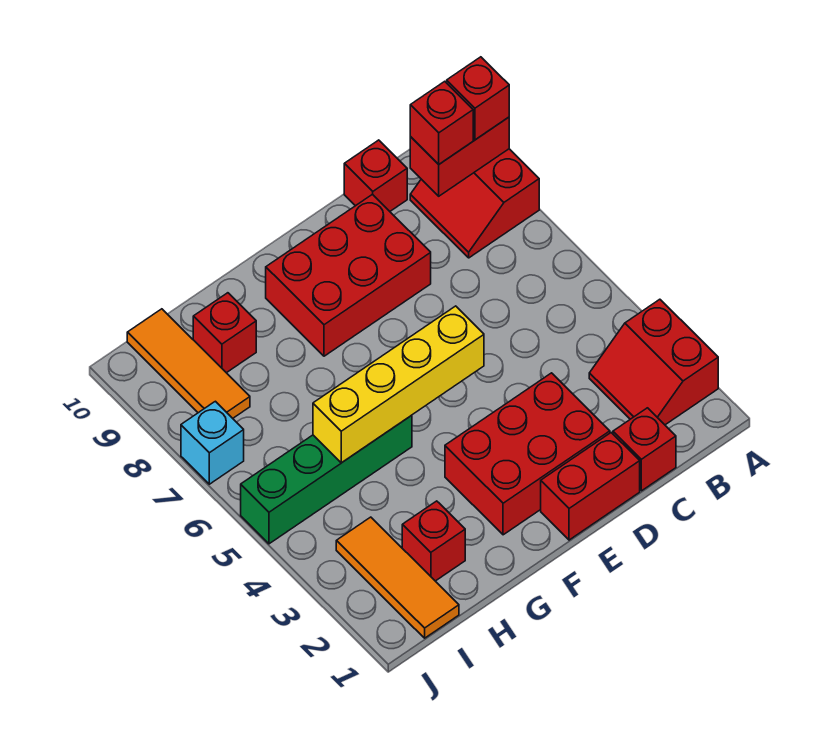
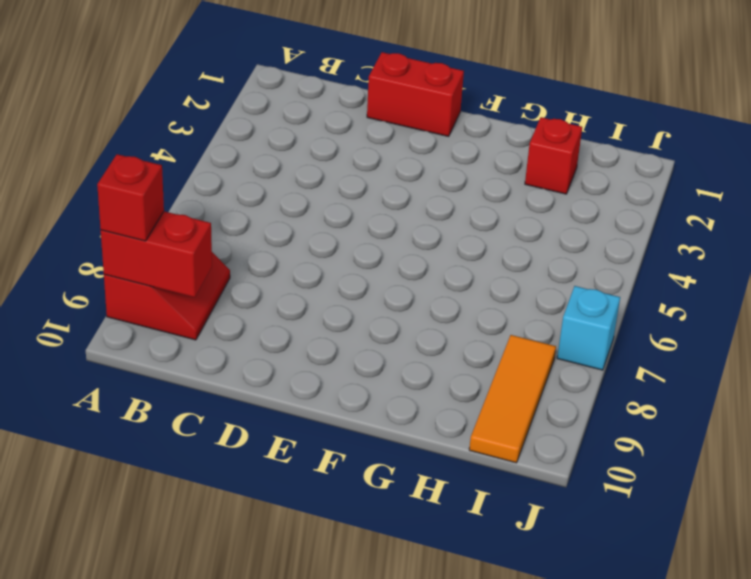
none -> red 2x2 slope [589,299,718,425]
none -> red 1x1 brick [613,408,676,491]
none -> red 1x1 brick [344,140,407,211]

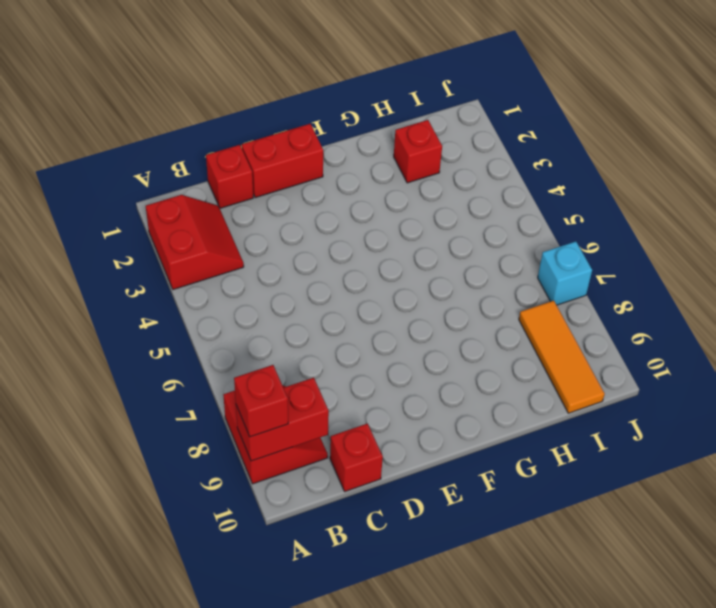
none -> red 2x3 brick [445,373,610,535]
none -> red 2x3 brick [266,194,431,356]
none -> green 1x4 brick [241,415,412,544]

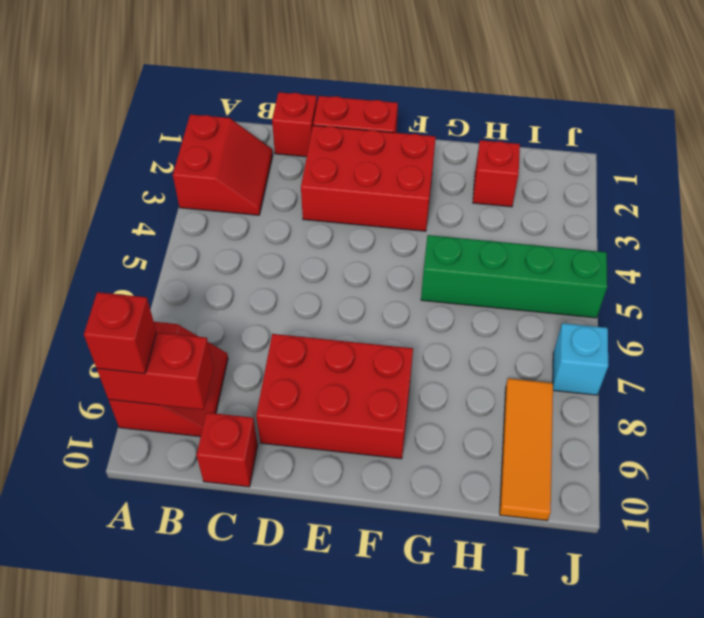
none -> red 1x1 brick [193,293,256,373]
none -> orange 1x3 tile [336,517,459,638]
none -> yellow 1x4 brick [313,306,484,463]

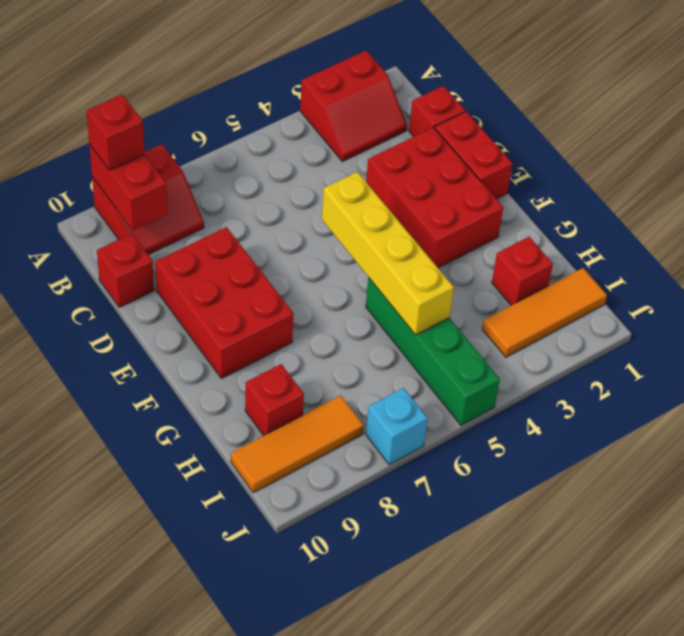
none -> red 1x1 brick [410,81,473,164]

